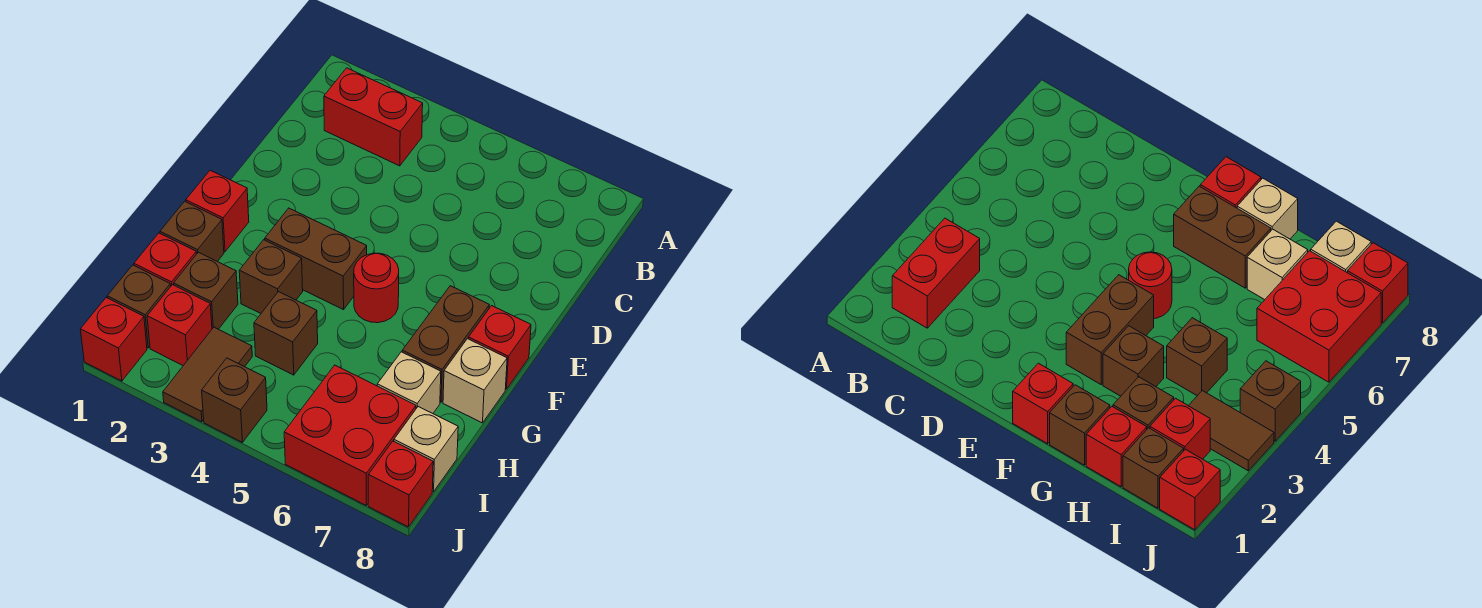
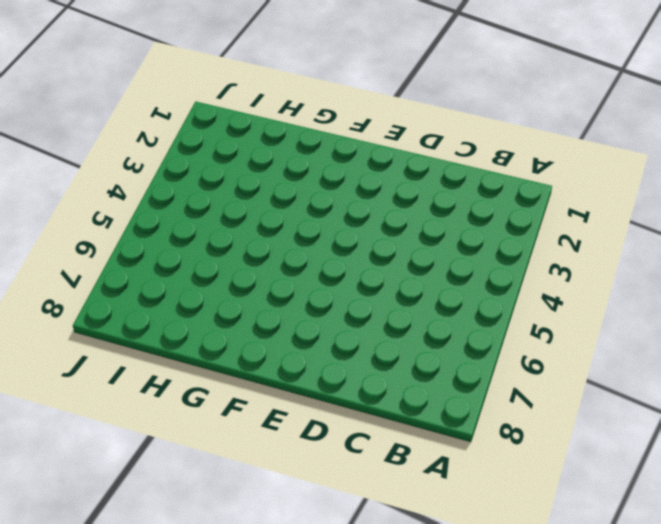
none -> red 1x2 brick [324,68,423,166]
none -> red 1x1 brick [186,170,249,252]
none -> brown 1x2 brick [265,208,367,310]

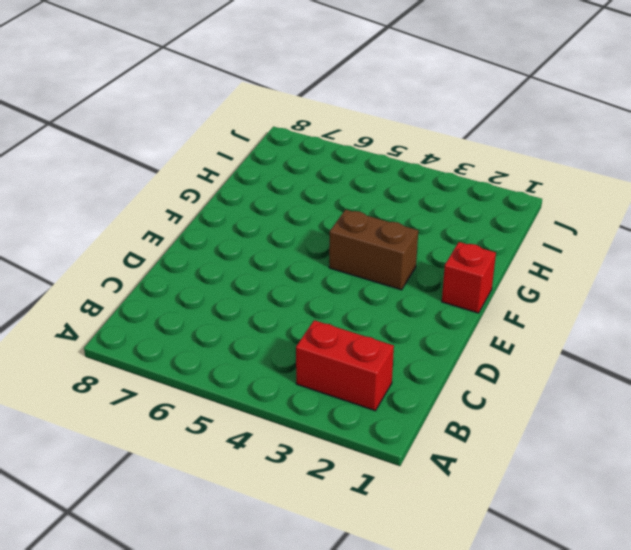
none -> red 1x1 round brick [354,253,399,323]
none -> brown 1x2 brick [402,286,489,402]
none -> red 1x1 brick [468,306,531,389]

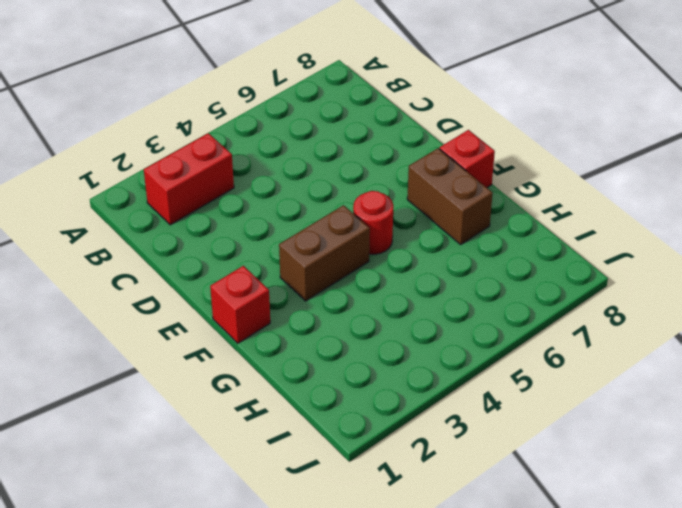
none -> brown 1x1 brick [160,201,224,261]
none -> brown 1x1 brick [239,240,303,313]
none -> tan 1x1 brick [443,339,507,423]

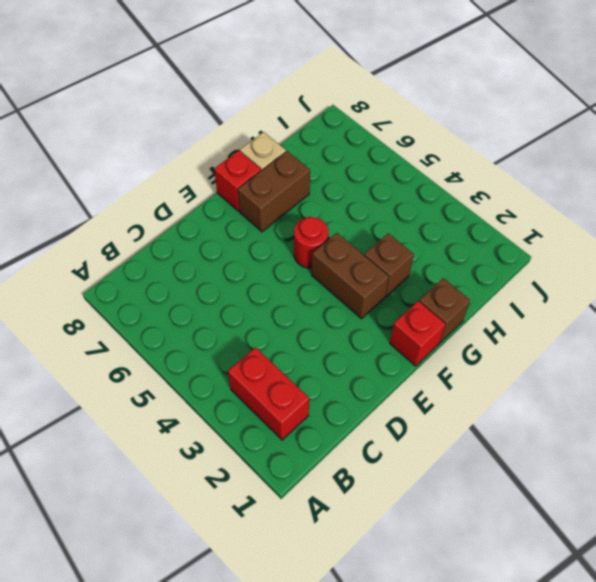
none -> red 1x1 brick [134,233,197,286]
none -> brown 1x1 brick [174,252,238,329]
none -> brown 1x1 brick [254,292,318,375]

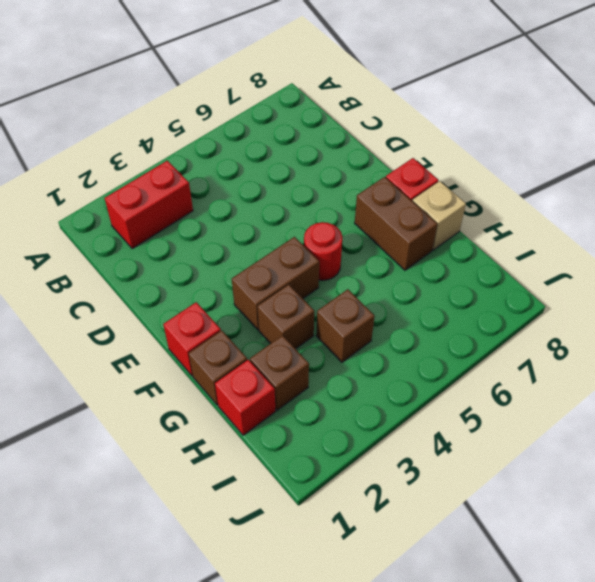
none -> tan 1x1 brick [377,352,441,413]
none -> brown 1x1 brick [107,265,171,348]
none -> red 1x1 brick [147,285,212,365]

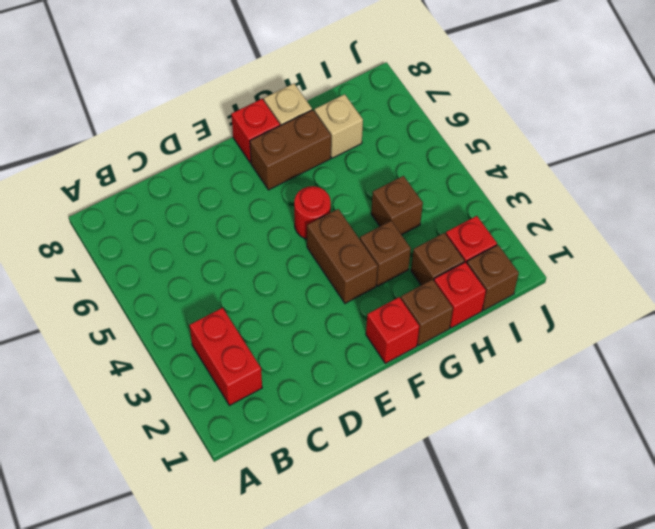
none -> brown 1x2 tile [163,327,252,422]
none -> red 2x2 brick [284,365,416,505]
none -> tan 1x1 brick [394,407,458,492]

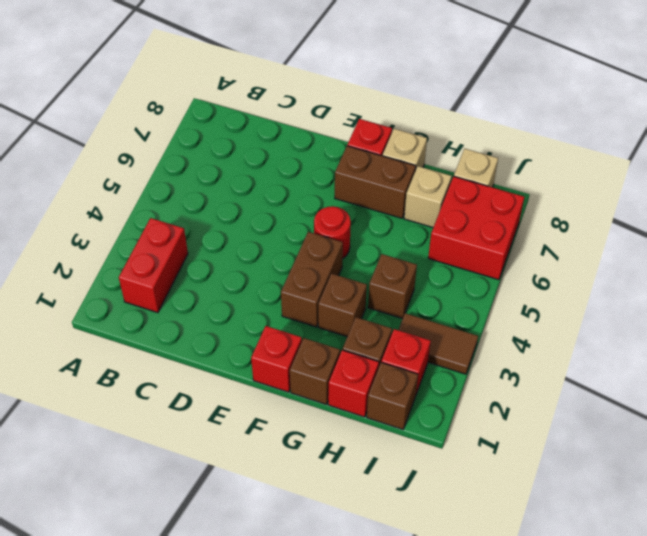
none -> red 1x1 brick [80,298,147,381]
none -> brown 1x1 brick [202,358,267,442]
none -> red 1x1 brick [368,441,433,527]

